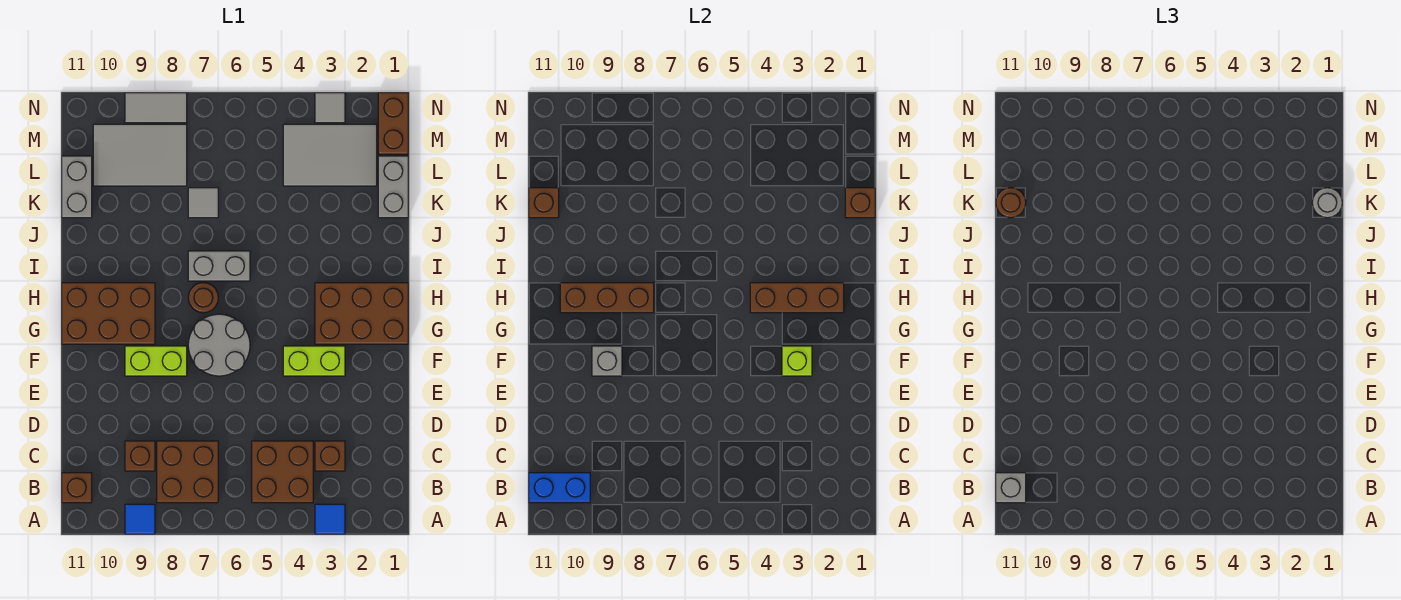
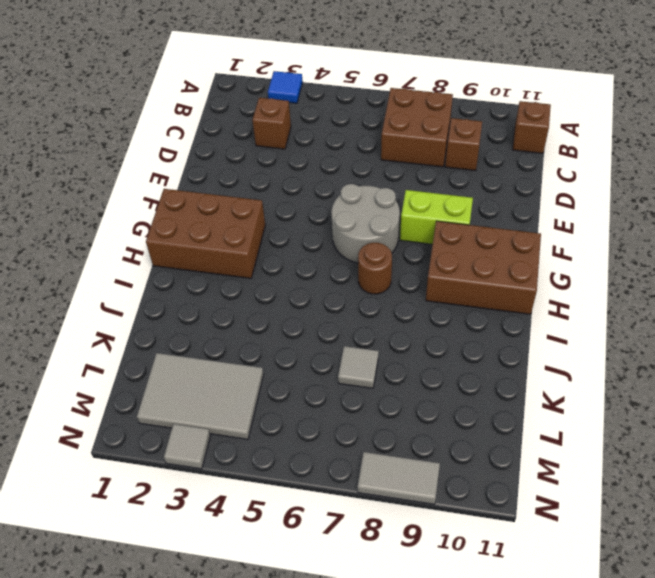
none -> blue 1x1 tile [125,504,155,534]
none -> brown 2x2 brick [252,441,313,503]
none -> lime 1x2 brick [283,346,345,376]
none -> grey 1x2 brick [188,251,250,281]

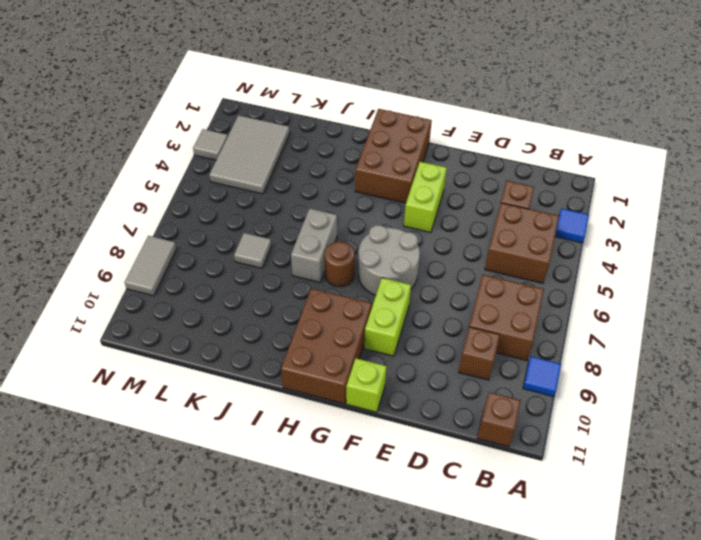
lime 1x1 brick [346,358,387,412] -> lime 1x1 brick moved to [782,346,812,376]
none -> grey 1x2 brick [378,156,408,218]
none -> grey 1x2 brick [62,156,92,218]
none -> grey 2x3 tile [93,124,187,186]
none -> brown 1x2 brick [378,93,408,154]

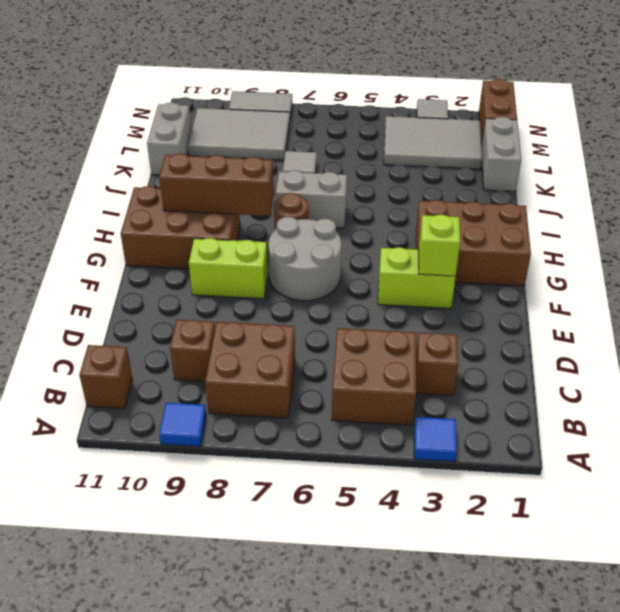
none -> blue 1x2 brick [529,473,590,503]
none -> grey 1x1 brick [592,346,622,376]
none -> brown 1x3 brick [750,283,844,313]
none -> brown 1x1 brick [845,188,875,218]

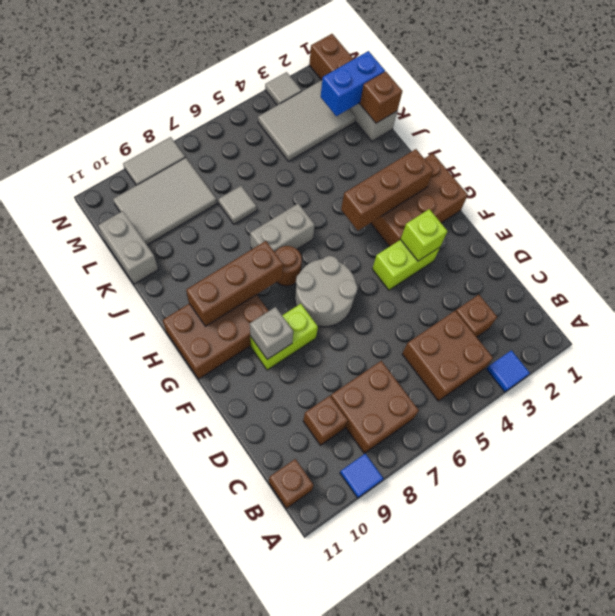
blue 1x2 brick [321,51,385,116] -> blue 1x2 brick moved to [529,473,590,503]
none -> brown 1x1 brick [529,188,559,218]
none -> grey 1x1 brick [996,473,1026,503]
none -> grey 1x1 round brick [1312,188,1342,218]
none -> brown 1x1 round brick [996,188,1026,218]

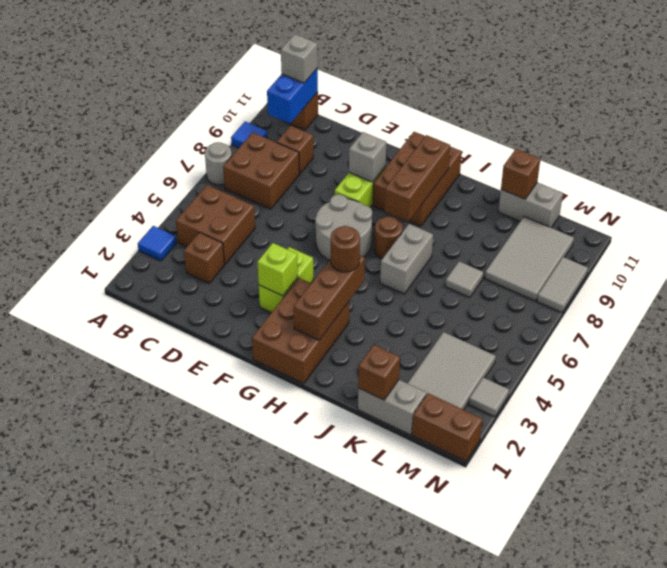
grey 1x1 round brick [205,142,232,185] -> grey 1x1 round brick moved to [1312,188,1342,218]
brown 1x1 round brick [331,226,360,272] -> brown 1x1 round brick moved to [996,188,1026,218]

